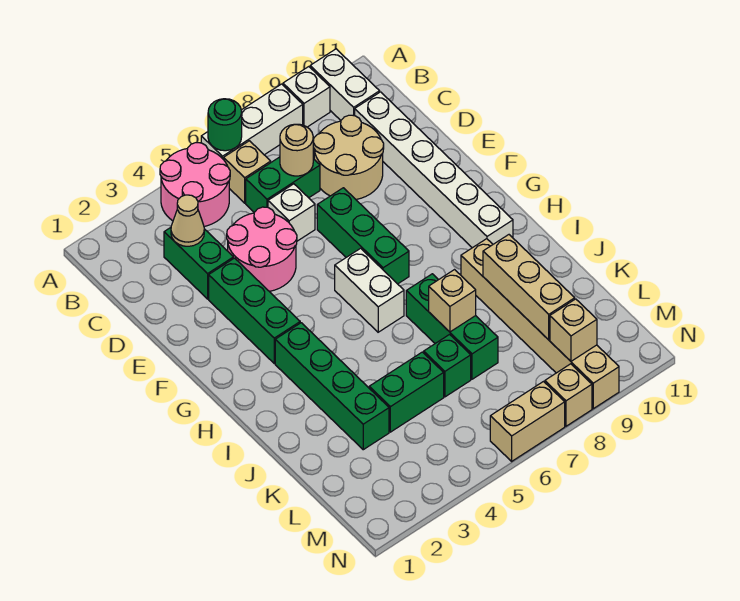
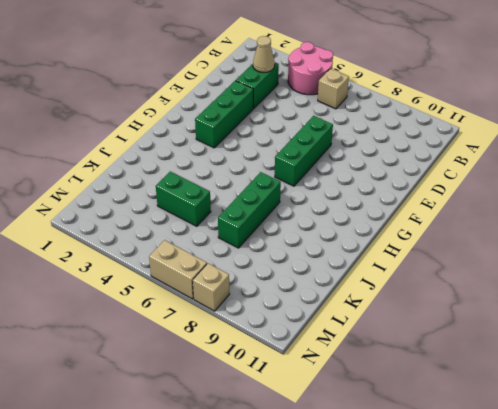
none -> white 1x3 brick [201,84,303,160]
none -> white 1x1 brick [283,67,330,127]
none -> white 1x2 brick [310,49,380,120]

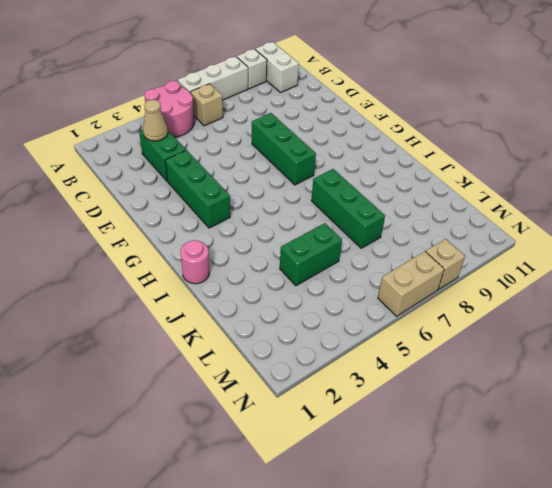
pink 1x1 round brick [180,240,210,284] -> none
none -> green 1x2 brick [246,157,320,212]
none -> tan 2x2 round brick [313,115,384,199]
none -> white 1x6 brick [355,92,513,248]

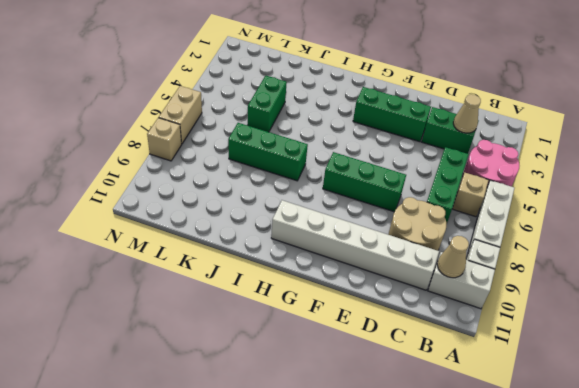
tan 1x1 cone [437,236,469,278] -> none
green 1x3 brick [427,147,469,224] -> green 1x2 brick [246,157,320,212]
none -> pink 2x2 round brick [227,207,297,291]
none -> white 1x1 brick [268,184,315,241]
none -> white 1x2 brick [335,248,404,332]

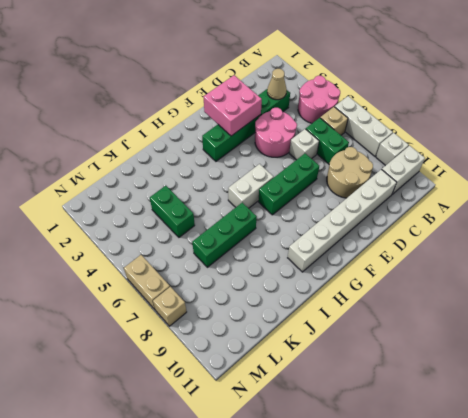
pink 2x2 brick [204,75,262,136] -> none
none -> green 1x4 brick [275,323,389,450]
none -> tan 1x6 brick [461,239,619,409]
none -> green 1x1 brick [424,335,471,397]

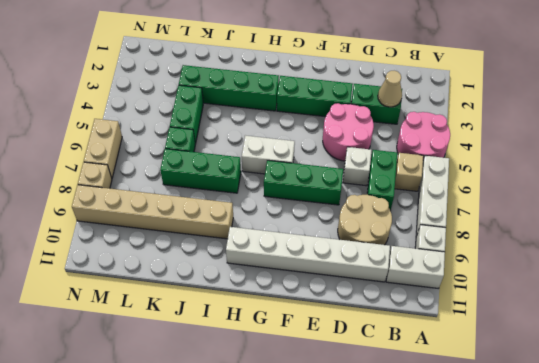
none -> green 1x1 round brick [208,99,242,151]
none -> tan 1x1 round brick [280,124,313,176]
none -> tan 1x1 brick [429,270,476,332]

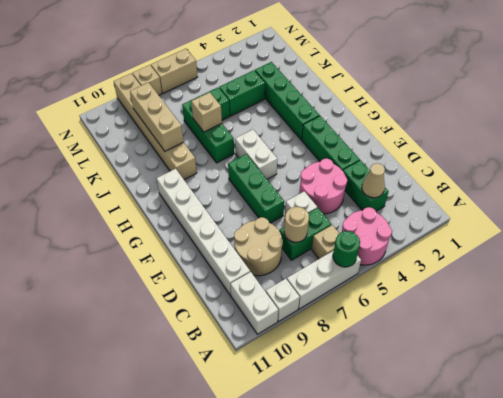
none -> tan 1x1 brick [550,299,597,361]

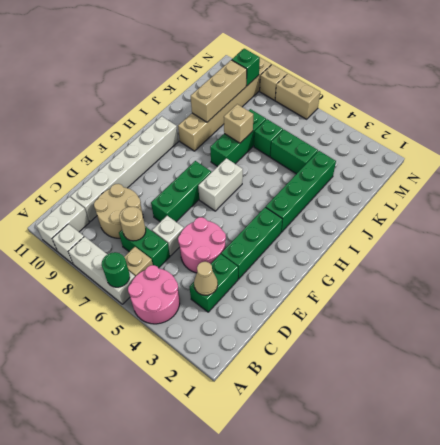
green 1x1 brick [232,49,260,86] -> tan 1x1 brick [550,299,597,361]

